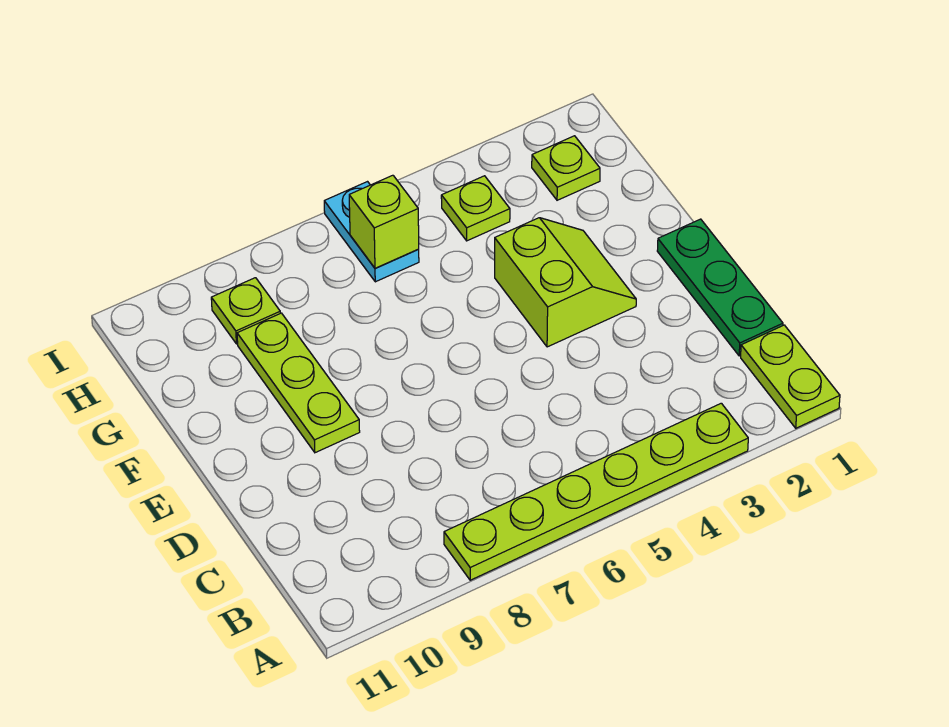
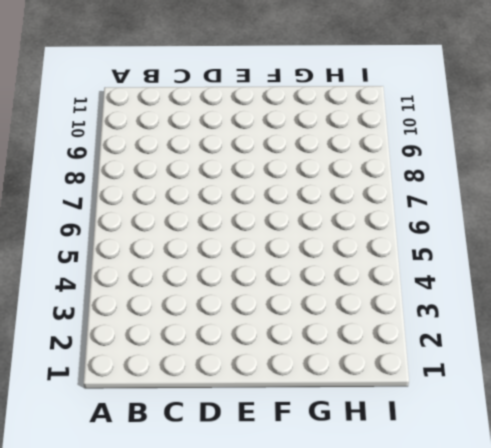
none -> lime 1x2 plate [741,325,840,428]
none -> lime 1x6 plate [444,403,748,580]

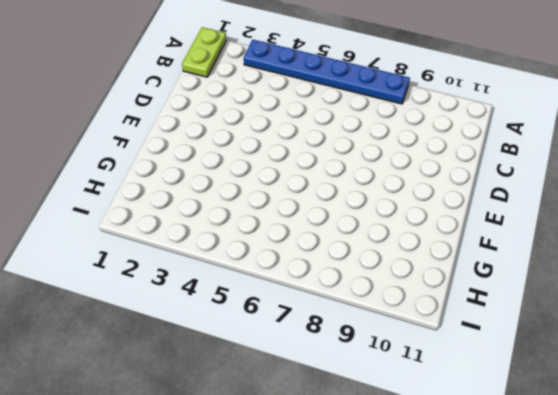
blue 1x6 plate [244,40,410,104] -> lime 1x6 plate [444,403,748,580]
none -> green 1x3 plate [657,219,783,356]
none -> lime 2x2 slope [495,218,636,347]

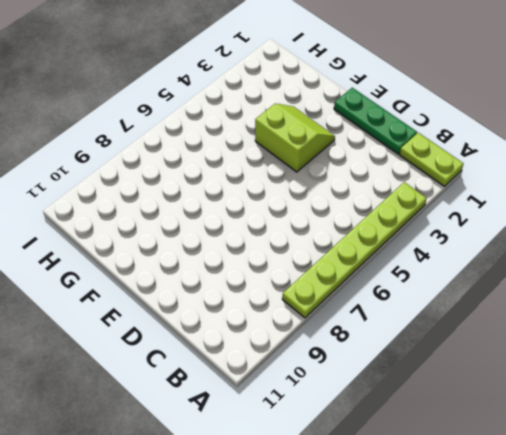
none -> lime 1x3 plate [237,313,360,453]
none -> lime 1x1 plate [532,136,600,200]

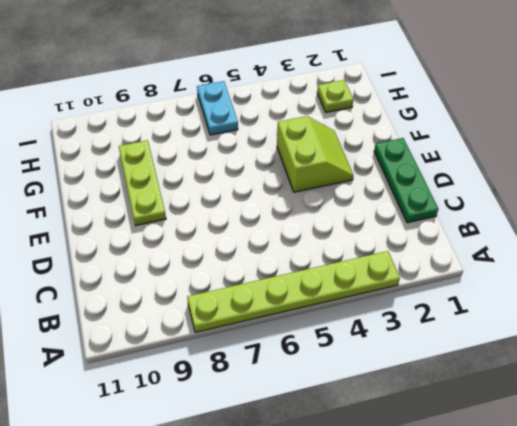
none -> lime 1x2 plate [741,325,840,428]
none -> lime 1x1 plate [441,176,510,241]

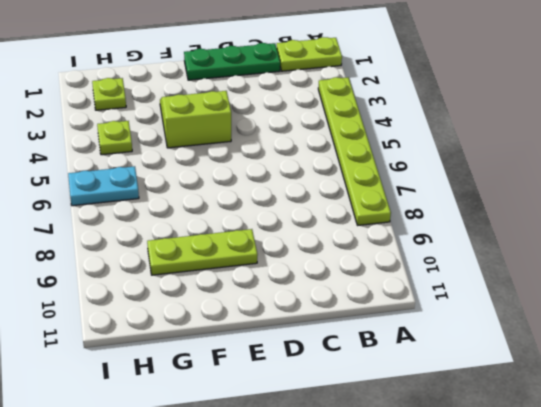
none -> lime 1x1 plate [211,278,280,344]
none -> lime 1x1 brick [349,175,419,268]

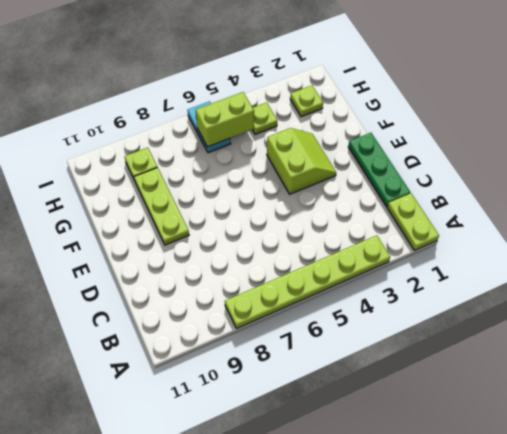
lime 1x2 brick [196,92,254,147] -> lime 1x1 brick [349,175,419,268]

